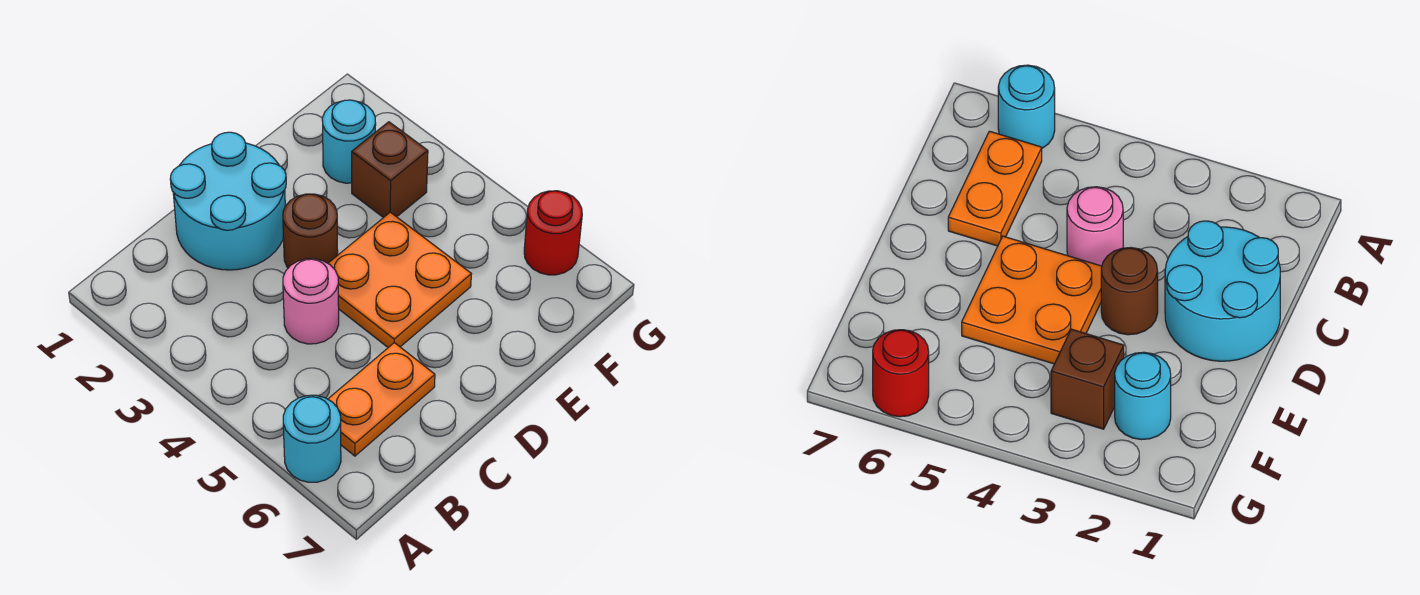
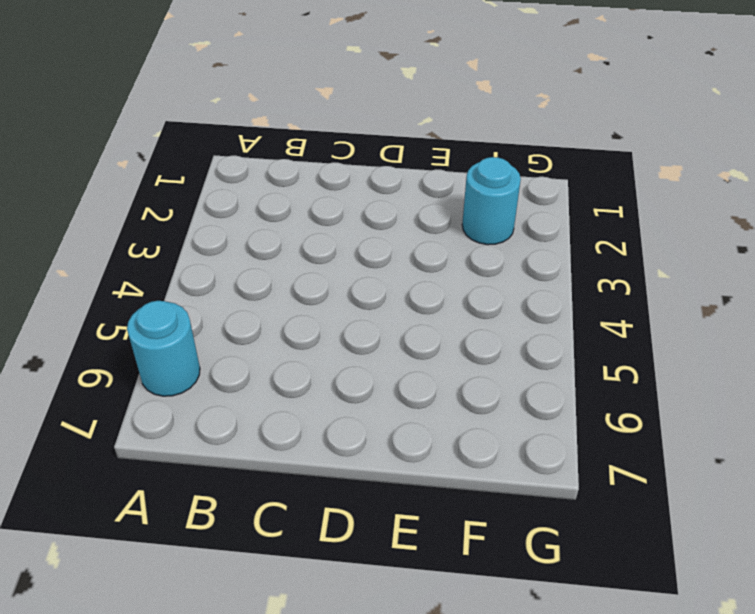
none -> orange 1x2 plate [328,343,435,456]
none -> cyan 2x2 round brick [170,132,286,270]

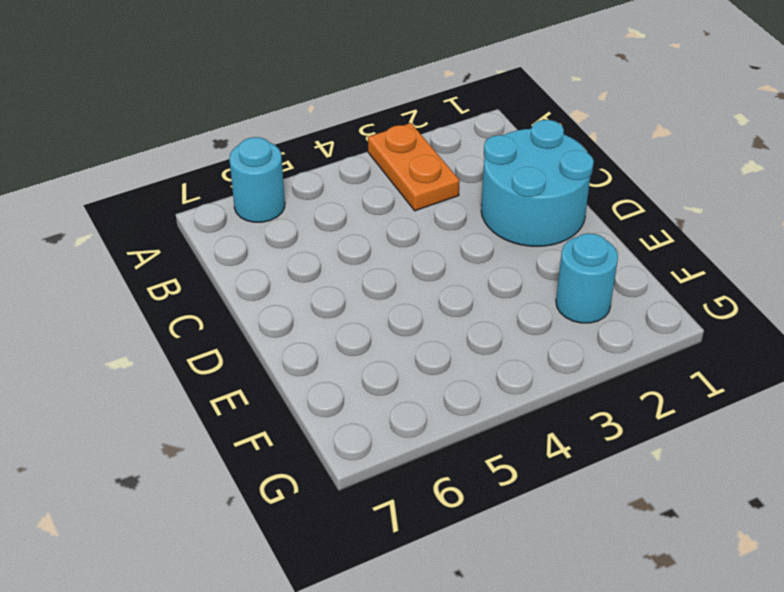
orange 1x2 plate [368,123,460,211] -> orange 1x2 plate moved to [328,343,435,456]
none -> pink 1x1 round brick [283,259,339,344]
none -> brown 1x1 round brick [283,194,338,268]

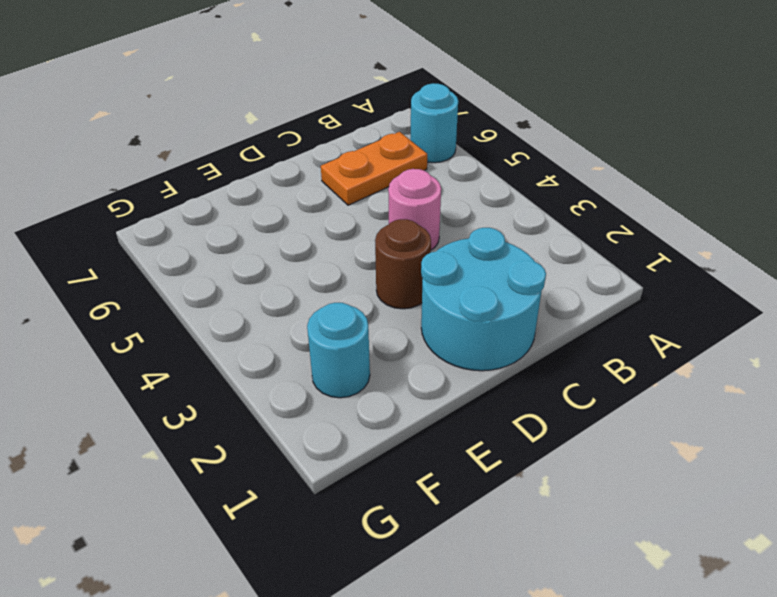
none -> orange 2x2 plate [328,212,471,347]
none -> brown 1x1 brick [352,122,428,218]

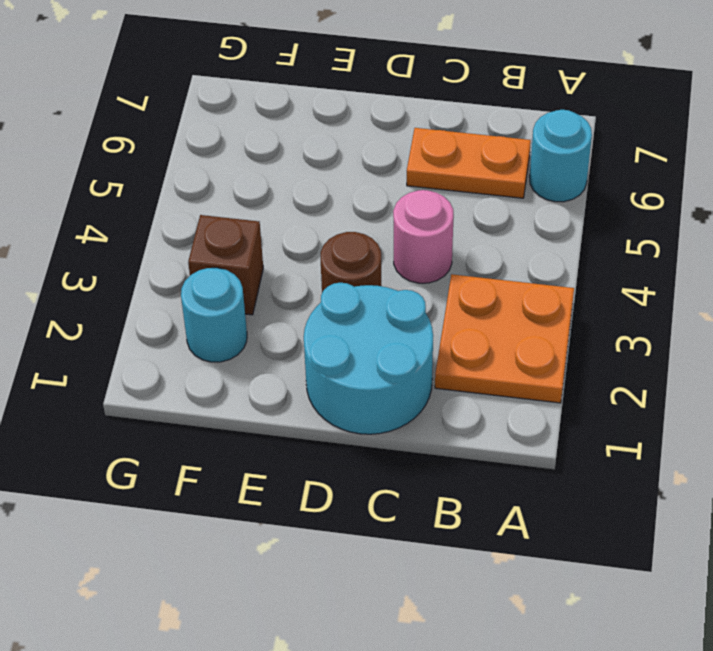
orange 2x2 plate [435,274,574,403] -> orange 2x2 plate moved to [328,212,471,347]
none -> red 1x1 round brick [524,191,582,275]

